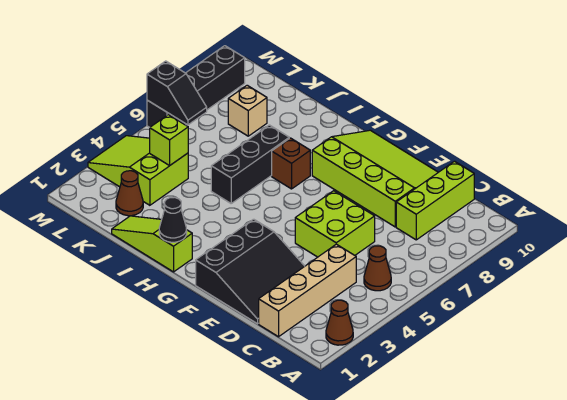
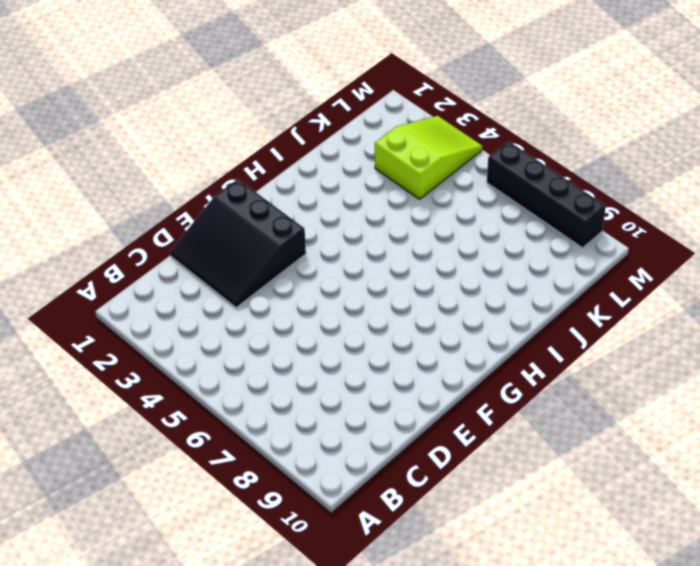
none -> brown 1x1 cone [326,300,353,345]
none -> brown 1x1 cone [364,246,391,291]
none -> tan 1x4 brick [259,244,356,337]

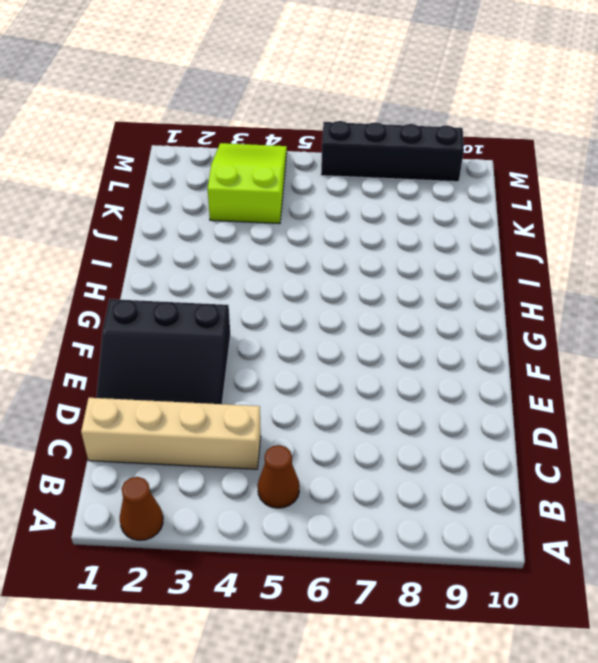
none -> lime 1x3 brick [396,161,474,240]
none -> lime 2x2 brick [295,191,375,257]
none -> lime 3x4 slope [312,130,438,227]

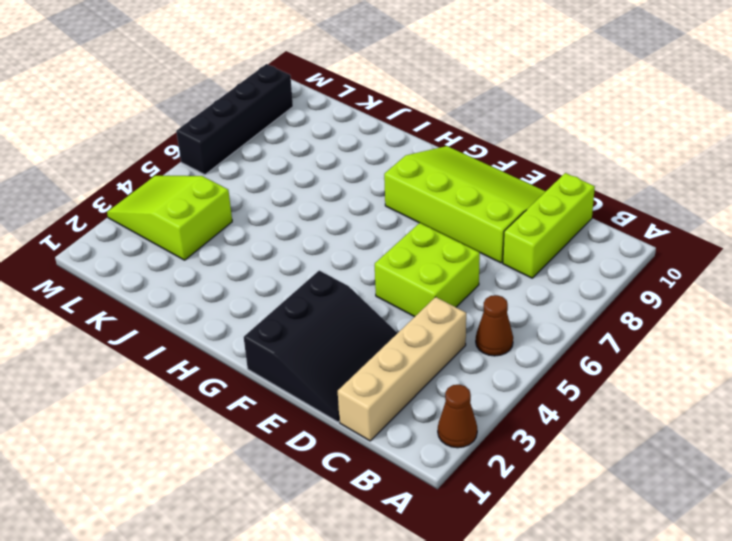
none -> lime 1x3 slope [112,216,192,272]
none -> brown 1x1 brick [272,138,310,189]
none -> black 1x3 brick [211,125,289,203]

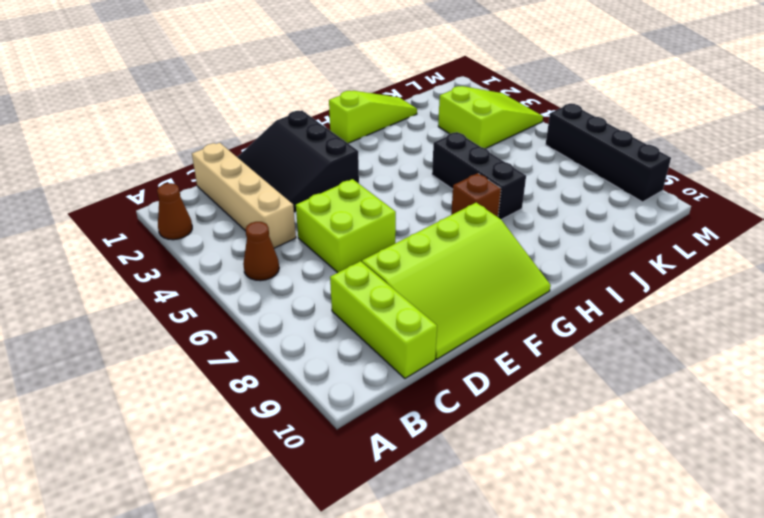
none -> brown 1x1 cone [116,171,143,216]
none -> tan 1x1 brick [228,85,267,136]
none -> black 1x1 cone [159,197,187,242]

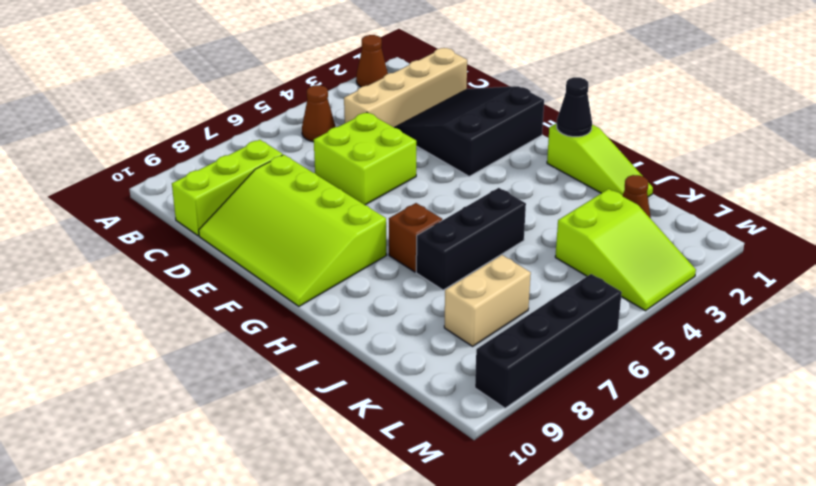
tan 1x2 brick [444,255,531,346] -> tan 1x1 brick [228,85,267,136]
none -> lime 1x1 brick [150,115,188,166]
none -> black 1x2 slope [147,61,207,125]

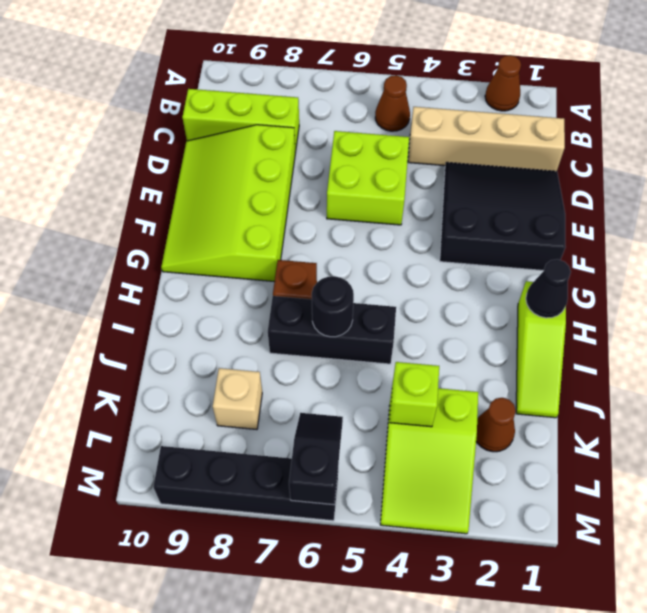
black 1x1 round brick [312,276,354,337] -> none

